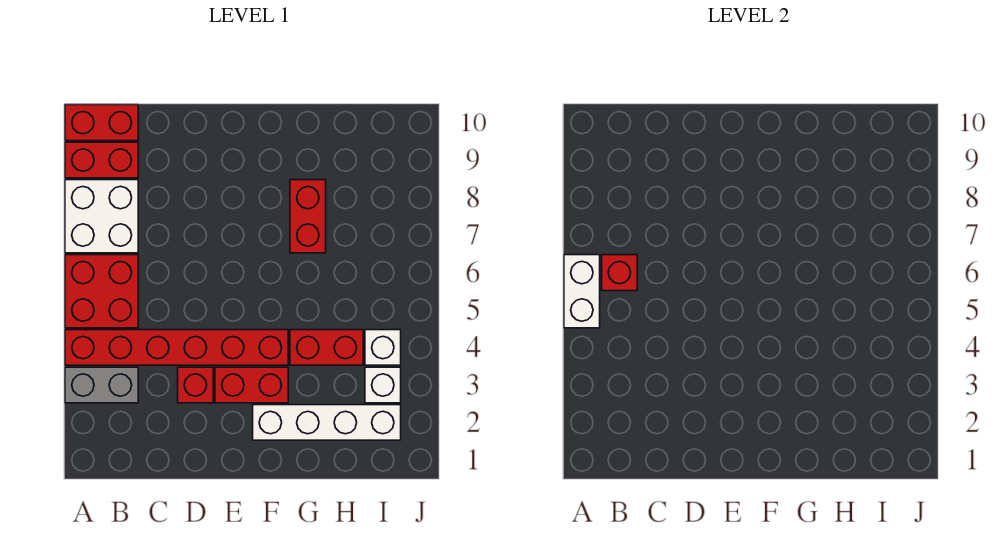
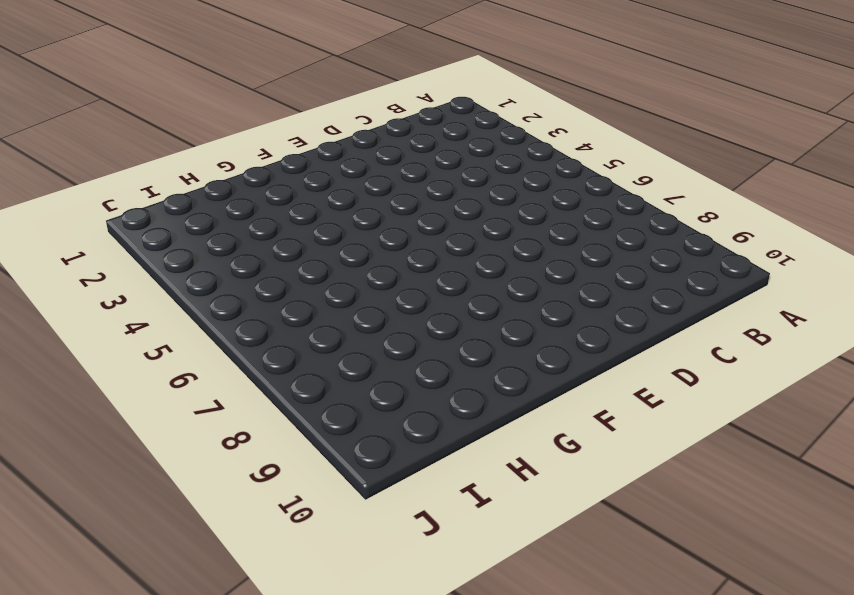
none -> grey 1x2 brick [65,367,138,403]
none -> red 1x6 brick [65,330,288,365]
none -> red 2x2 brick [65,255,138,328]

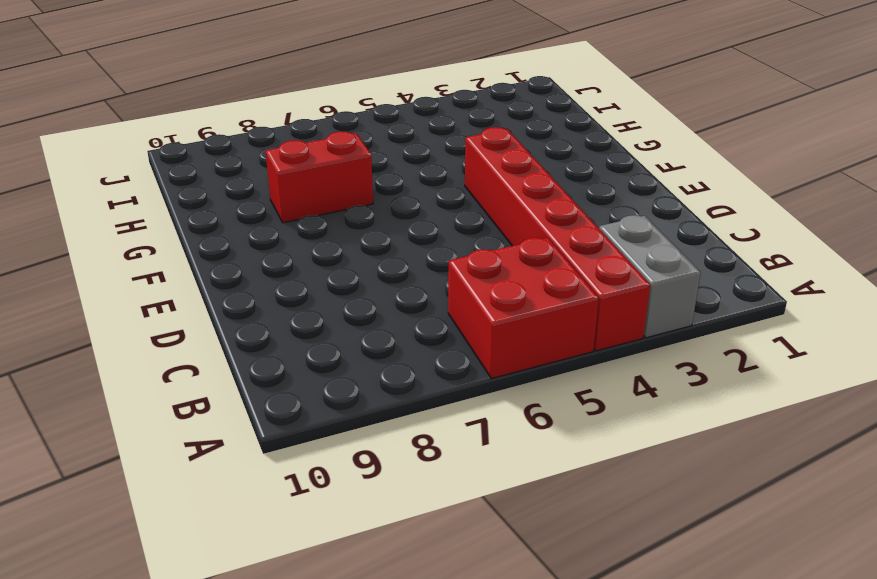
none -> white 2x2 brick [65,180,138,253]
none -> red 1x2 brick [65,142,138,178]
none -> red 1x2 brick [65,105,138,141]

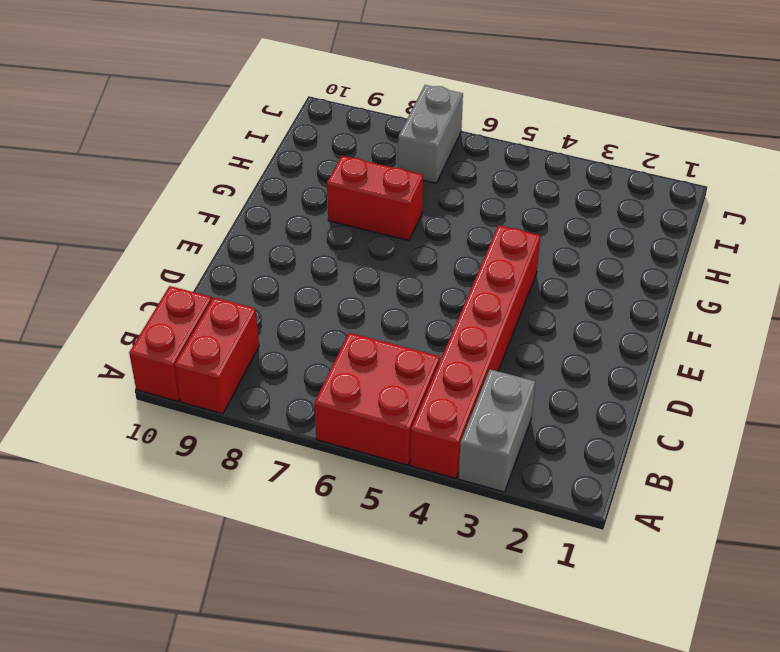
grey 1x2 brick [398,85,463,183] -> none
none -> white 2x2 brick [65,180,138,253]
none -> red 1x1 brick [178,367,213,403]
none -> red 1x2 brick [215,367,288,403]

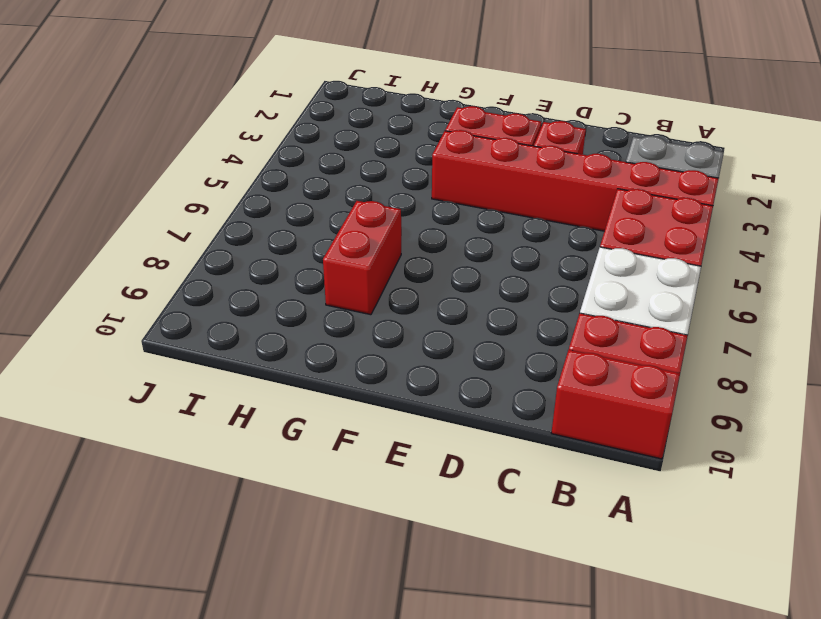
none -> white 1x4 brick [253,405,401,440]
none -> red 1x2 brick [290,330,363,365]
none -> white 1x1 brick [365,367,401,403]

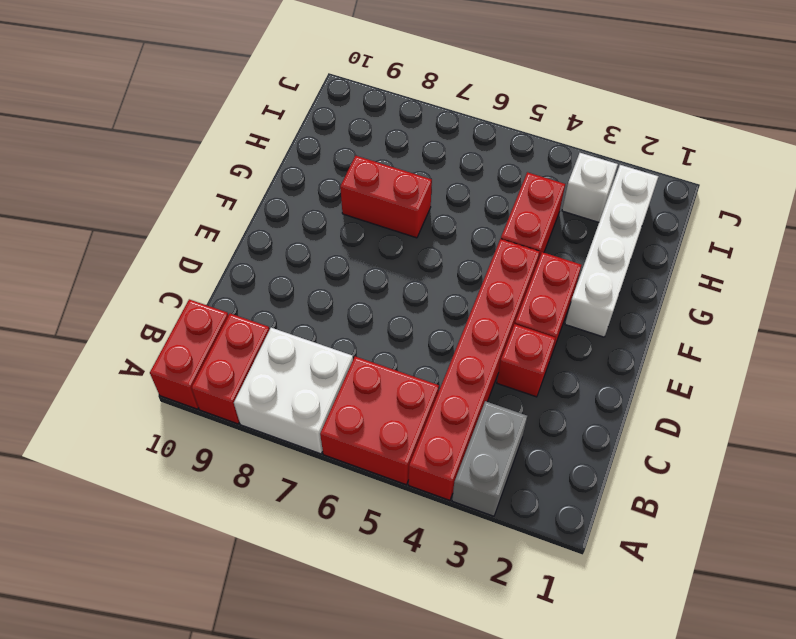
none -> white 1x1 brick [365,330,401,365]
none -> white 1x2 brick [564,255,600,328]
none -> red 1x1 brick [602,255,637,291]

